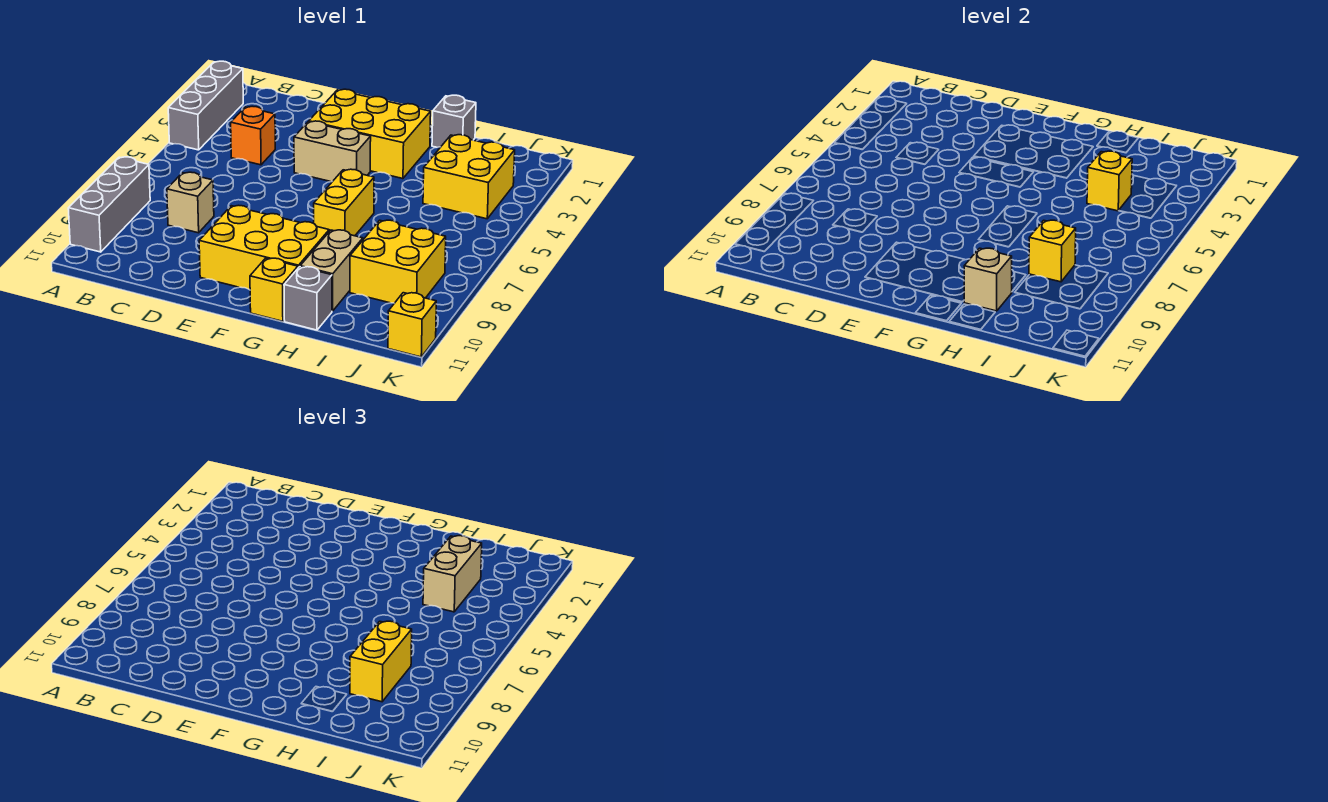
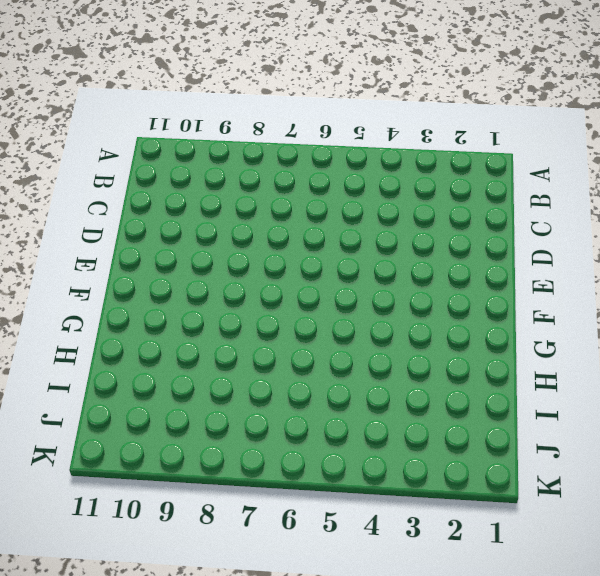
none -> grey 1x3 brick [168,61,243,150]
none -> grey 1x3 brick [68,157,150,252]
none -> orange 1x1 brick [231,106,275,165]

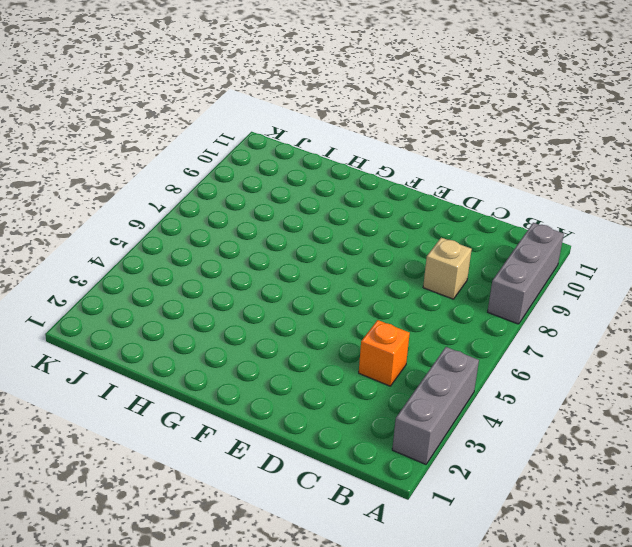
none -> yellow 2x3 brick [309,89,431,179]
none -> tan 1x2 brick [294,121,371,182]
none -> yellow 2x3 brick [199,205,329,290]

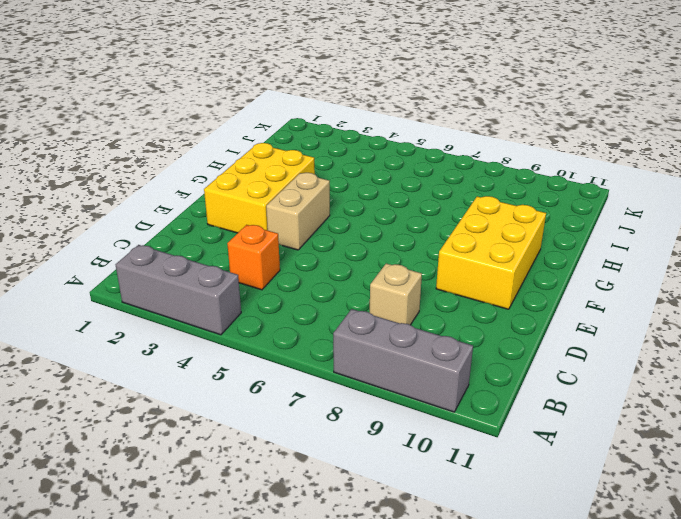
none -> yellow 1x2 brick [314,169,374,236]
none -> yellow 1x1 brick [250,258,298,321]
none -> grey 1x1 brick [432,95,476,147]

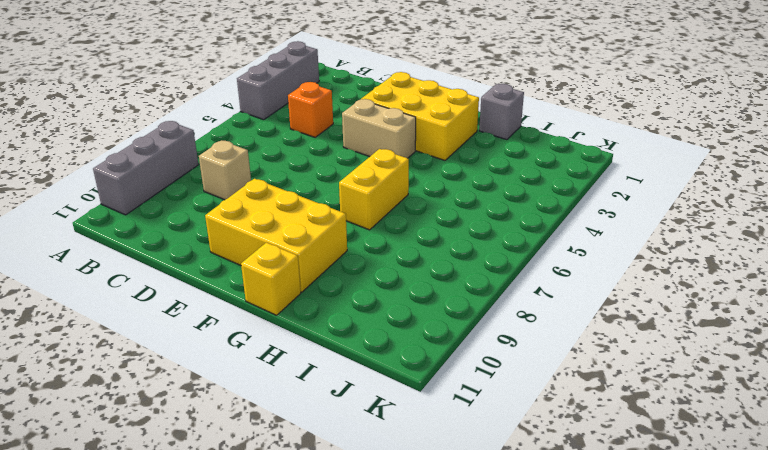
none -> tan 1x2 brick [300,230,363,311]
none -> grey 1x1 brick [284,267,332,330]
none -> yellow 2x2 brick [423,135,515,219]

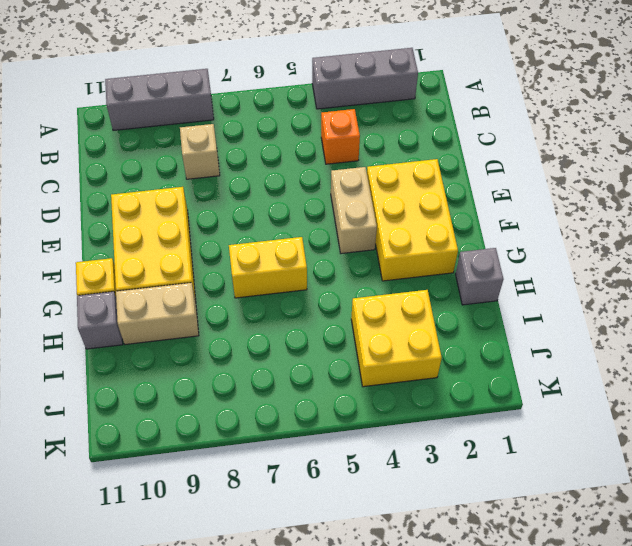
none -> yellow 2x2 brick [350,220,446,303]
none -> yellow 1x1 brick [388,293,436,357]
none -> tan 1x1 brick [964,248,1012,311]

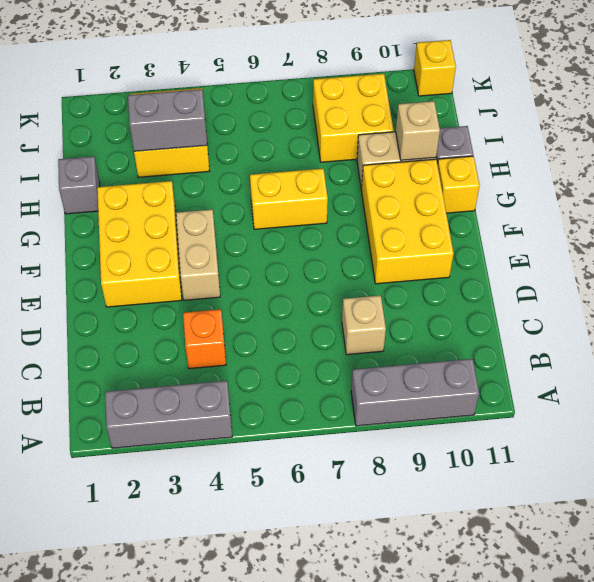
grey 1x2 brick [128,89,207,151] -> yellow 1x1 brick [1087,151,1132,211]
none -> yellow 1x1 brick [1029,220,1076,282]
none -> tan 1x2 brick [423,536,482,612]
none -> yellow 1x2 brick [350,621,412,702]

